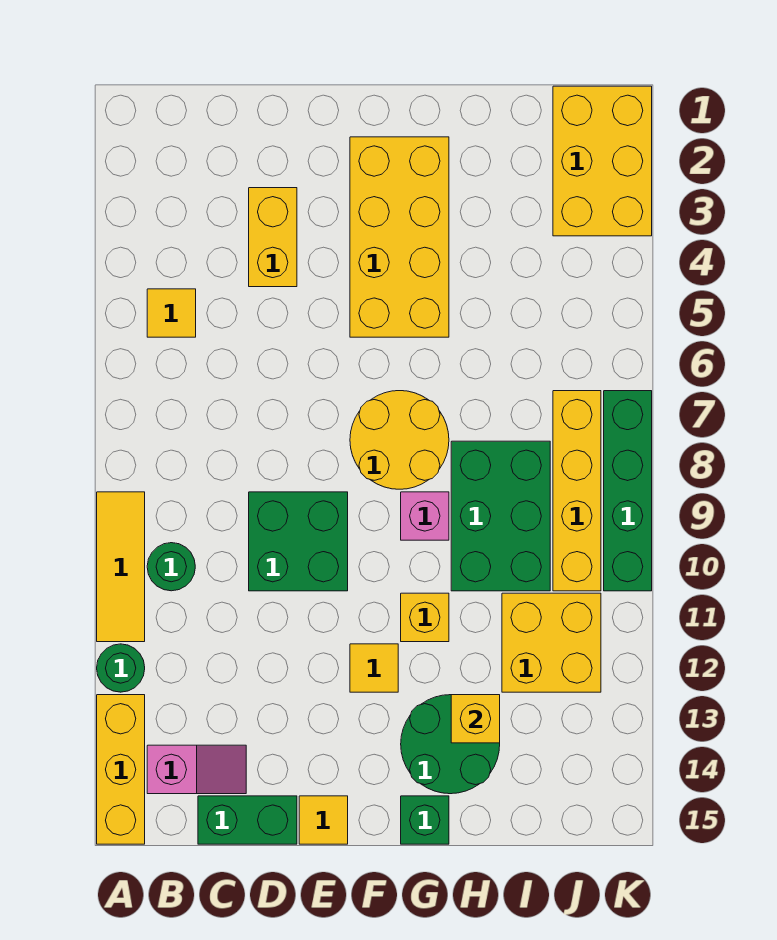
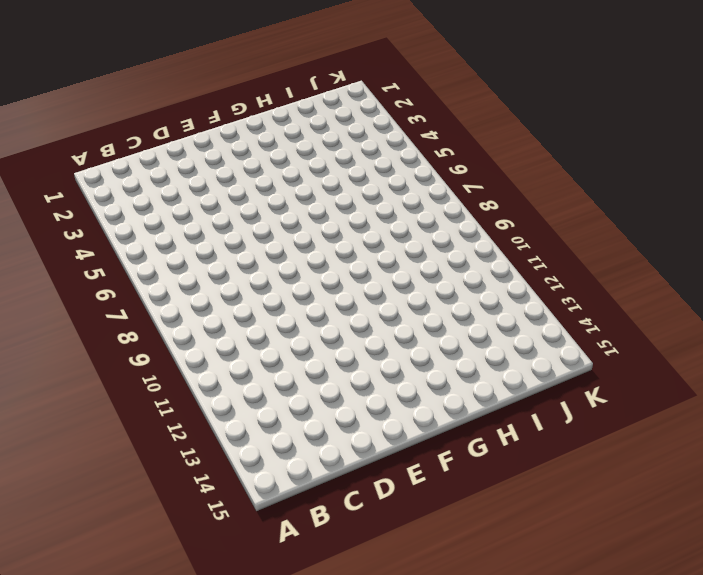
none -> yellow 1x3 tile [97,492,145,642]
none -> green 1x1 round brick [97,644,145,692]
none -> yellow 1x3 brick [97,695,145,844]

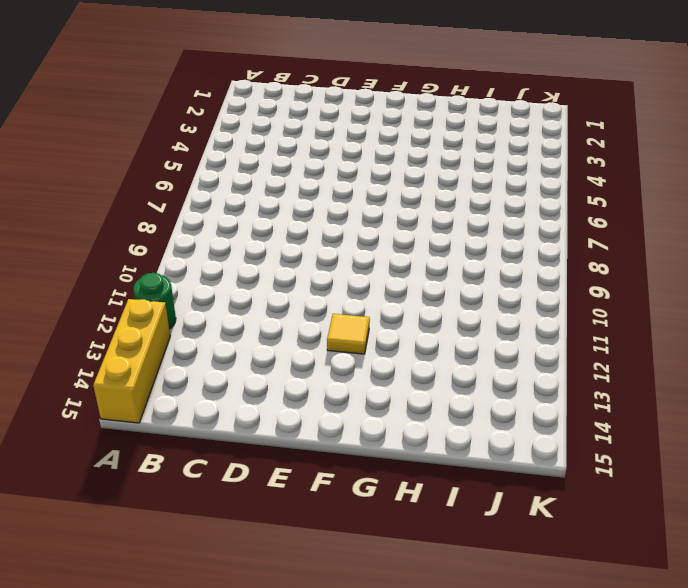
none -> yellow 1x3 tile [97,492,145,642]
none -> yellow 1x1 tile [147,289,196,337]
none -> green 1x1 round brick [147,543,195,591]

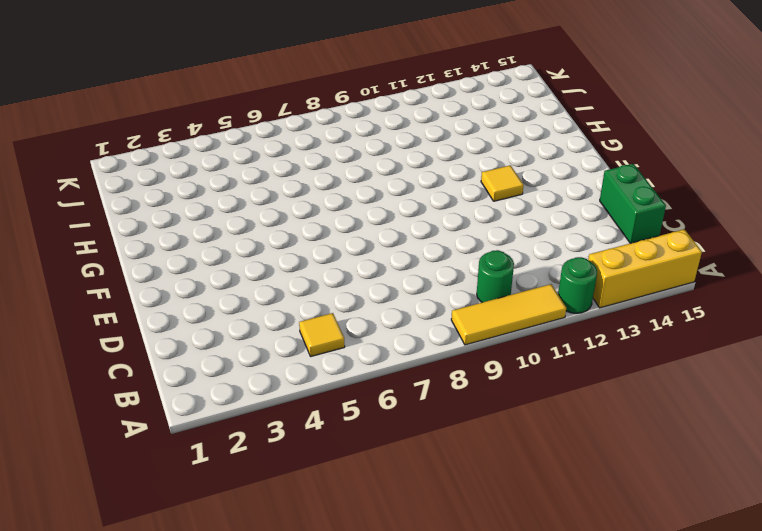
none -> pink 1x2 slope [147,745,246,794]
none -> yellow 1x2 brick [249,188,297,287]
none -> green 2x2 brick [249,492,348,591]

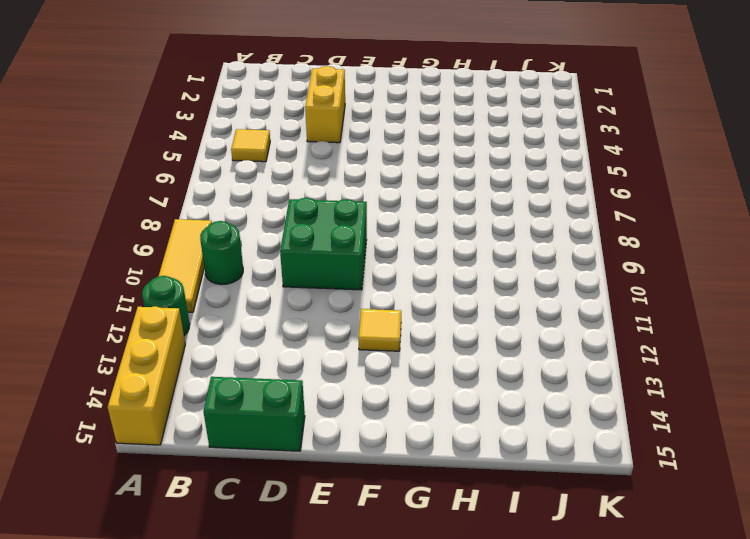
none -> pink 1x2 slope [147,745,246,794]
none -> yellow 1x1 tile [299,796,348,844]
none -> yellow 2x4 brick [350,137,449,337]

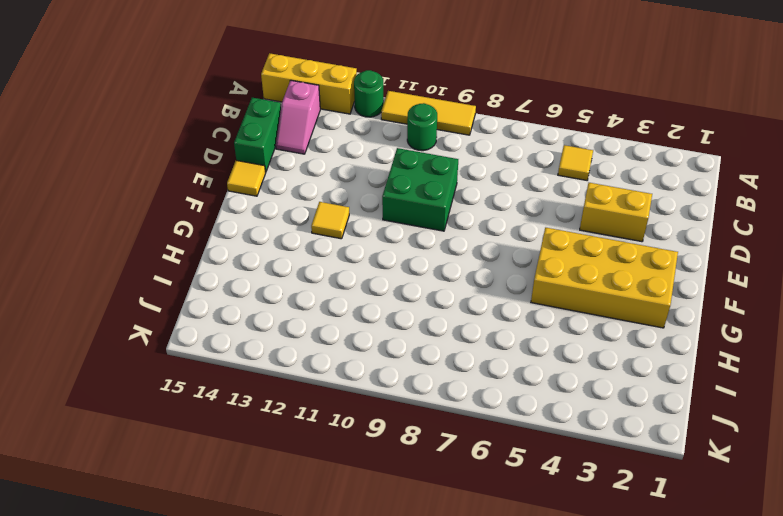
none -> yellow 2x2 round brick [350,391,449,489]
none -> pink 1x1 brick [401,492,449,540]
none -> yellow 1x1 brick [401,593,449,642]

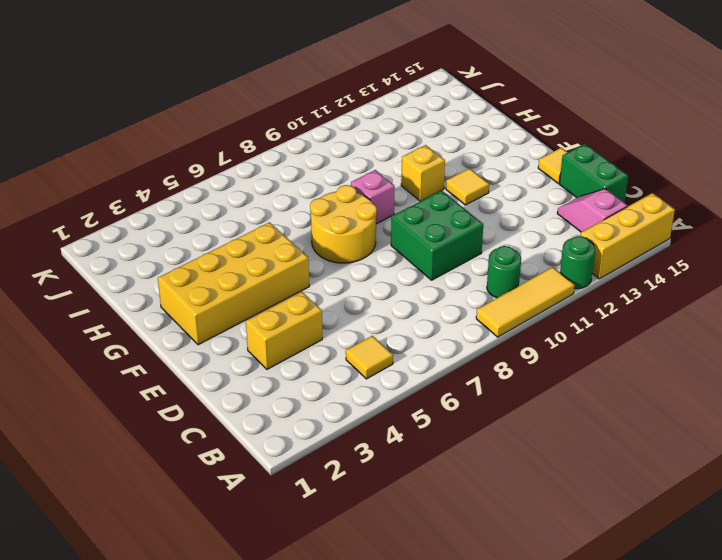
none -> green 2x2 round brick [401,695,500,794]
none -> green 1x1 brick [401,796,449,844]
none -> green 2x3 brick [451,441,550,591]

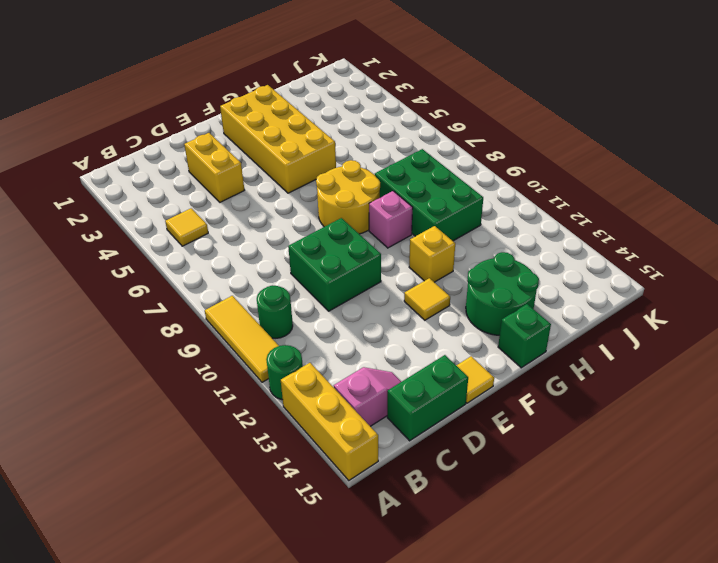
none -> yellow 2x2 brick [502,593,601,692]
none -> yellow 2x3 brick [553,86,652,236]
none -> yellow 1x4 brick [553,391,601,591]

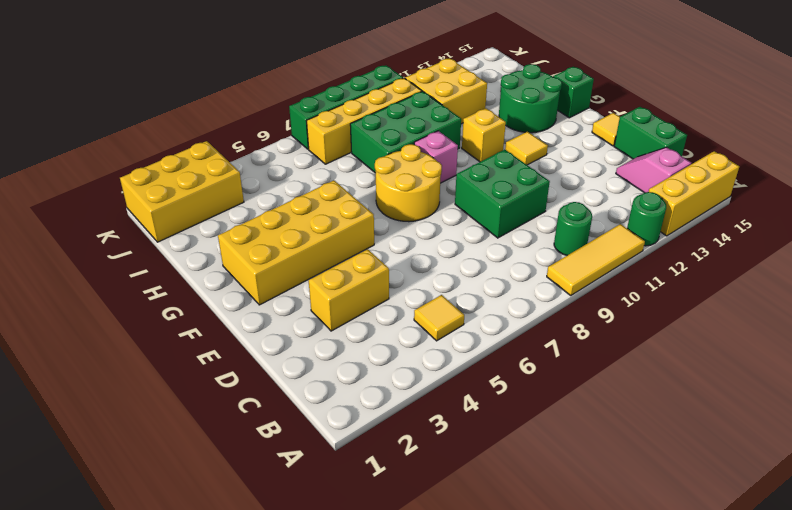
none -> yellow 1x1 brick [451,695,500,743]

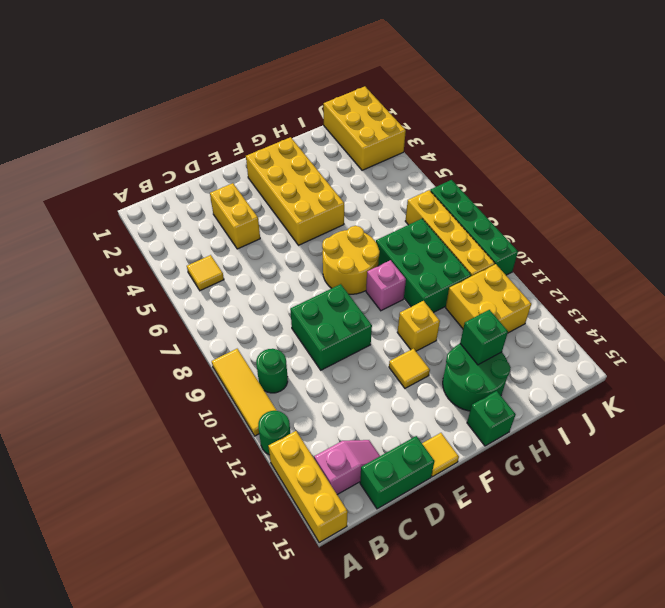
green 1x1 brick [460,310,508,365] -> yellow 1x1 brick [451,695,500,743]

